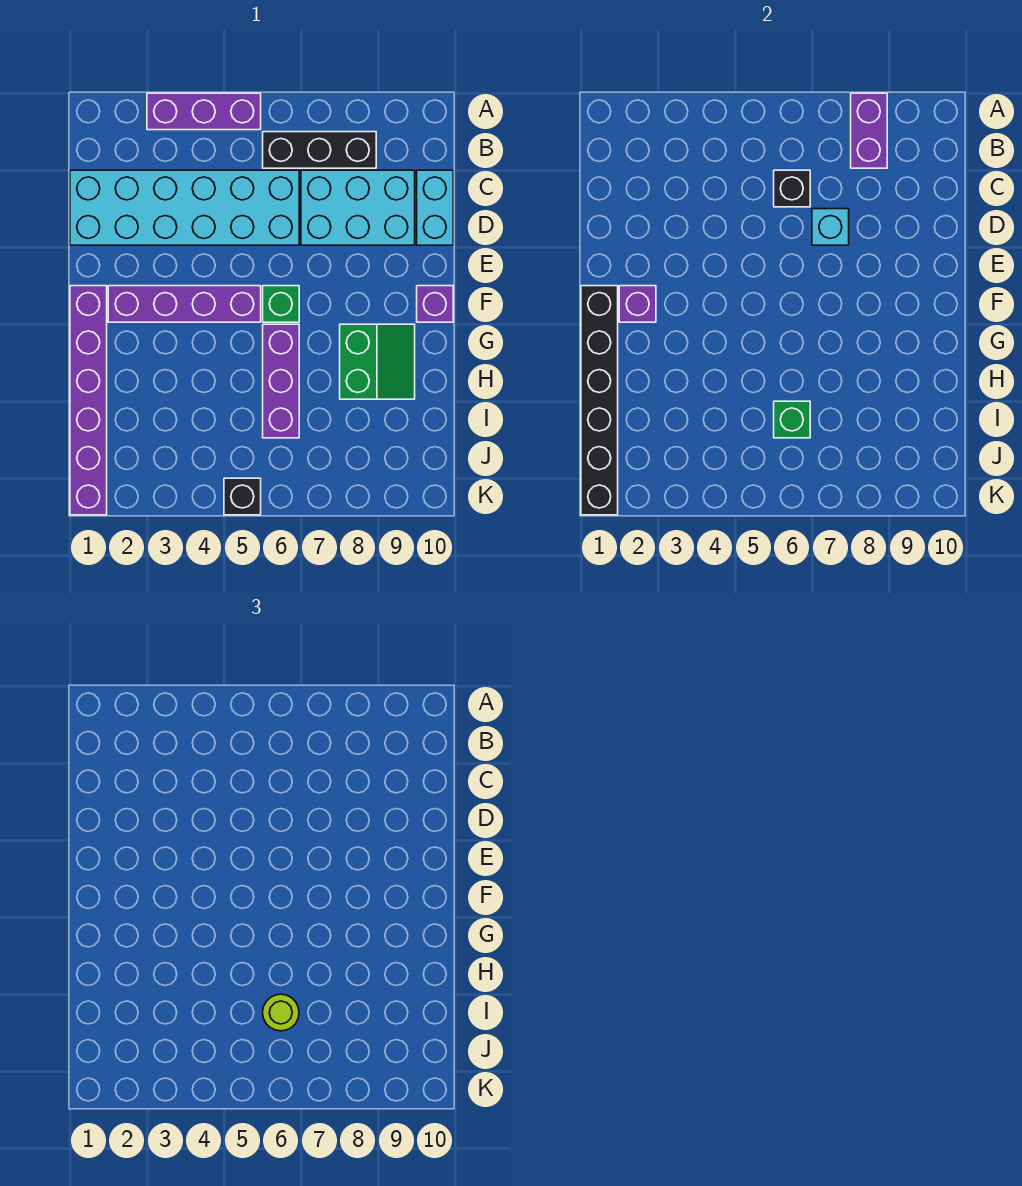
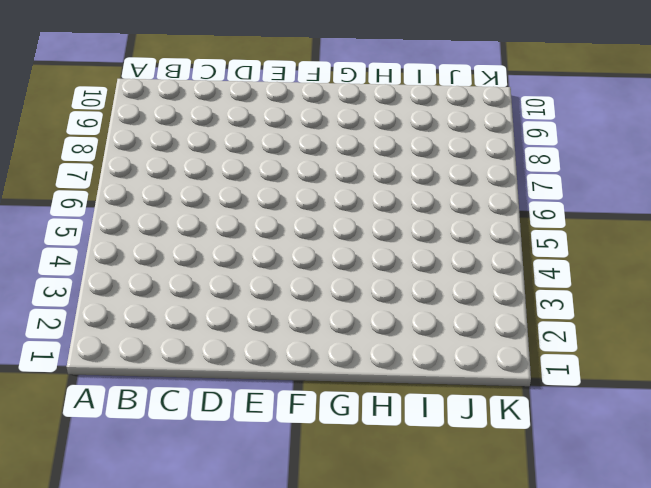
none -> purple 1x3 brick [147,93,261,130]
none -> black 1x3 brick [263,132,376,168]
none -> cyan 2x6 brick [70,170,299,245]

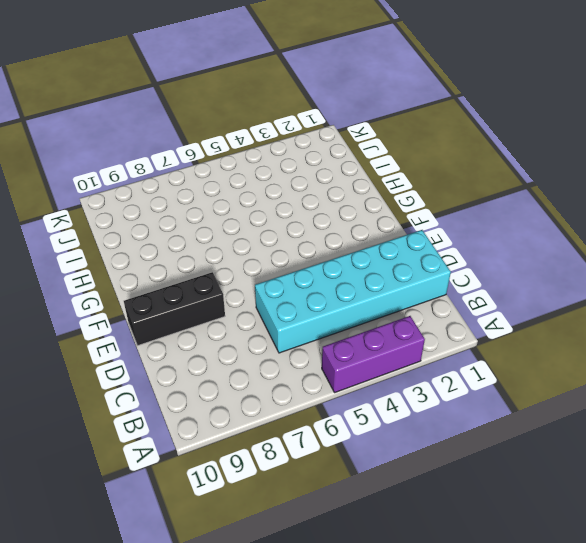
black 1x3 brick [124,272,225,346] -> black 1x3 brick moved to [263,132,376,168]
none -> cyan 2x3 brick [301,170,415,245]
none -> cyan 1x2 brick [417,170,453,245]
none -> purple 1x6 brick [70,286,107,515]

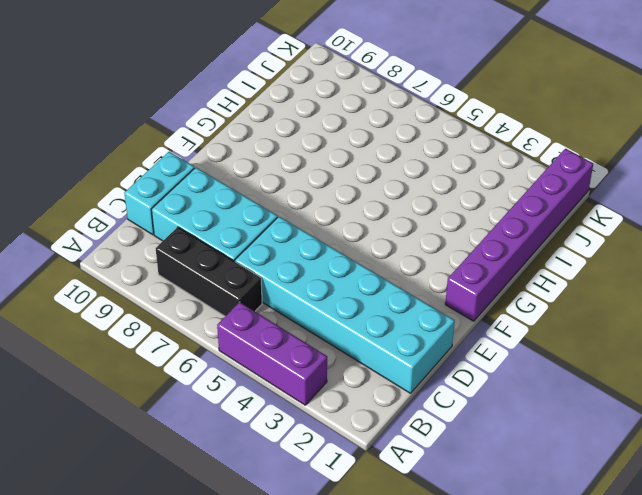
none -> purple 1x4 brick [108,286,261,322]
none -> green 1x1 brick [263,286,299,322]
none -> purple 1x1 brick [417,286,453,322]

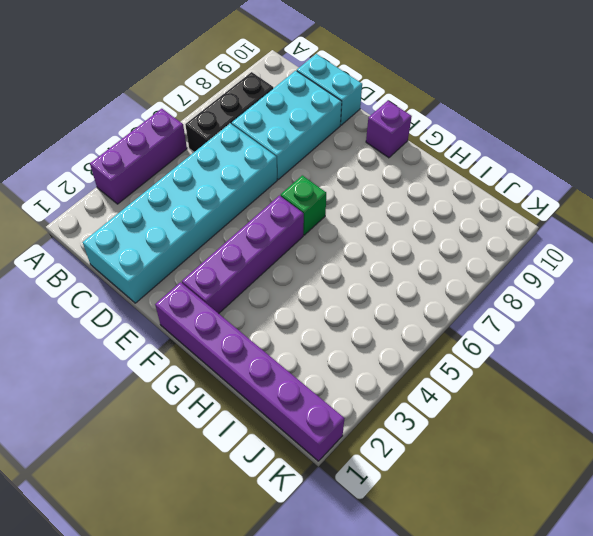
none -> purple 1x3 brick [263,324,299,438]
none -> green 2x2 slope [340,324,415,399]
none -> black 1x1 brick [224,478,261,515]

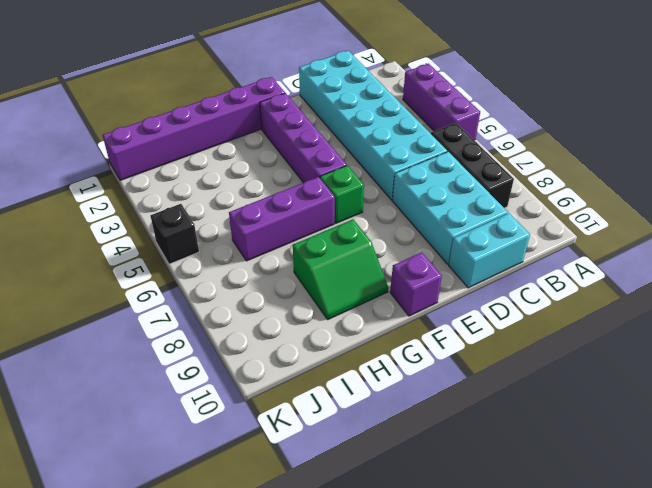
none -> purple 1x2 brick [851,93,887,168]
none -> black 1x1 brick [774,170,810,207]
none -> cyan 1x1 brick [812,209,849,245]

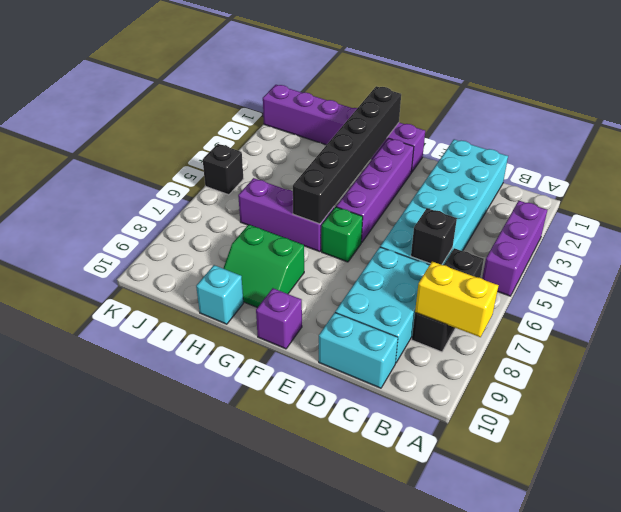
yellow 1x2 brick [415,262,499,337] -> purple 1x2 brick [851,93,887,168]
black 1x6 brick [293,86,401,224] -> black 1x6 brick turned to [581,286,618,515]
cyan 1x1 brick [196,265,243,324] -> cyan 1x1 brick moved to [812,209,849,245]
none -> purple 1x1 brick [619,286,656,322]
none -> green 1x1 brick [774,401,810,438]
none -> lime 1x1 round brick [263,994,299,1031]

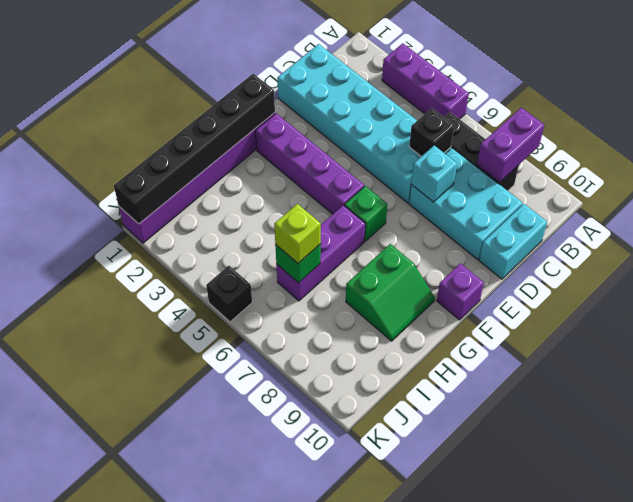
lime 1x1 brick [274,204,321,263] -> lime 1x1 round brick [263,994,299,1031]
none -> purple 1x1 brick [619,286,656,322]

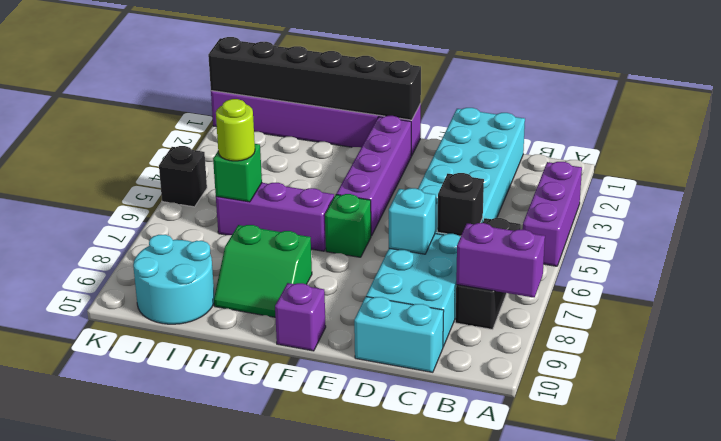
cyan 2x2 round brick [133,235,214,324] -> none
none -> purple 1x1 brick [619,286,656,322]

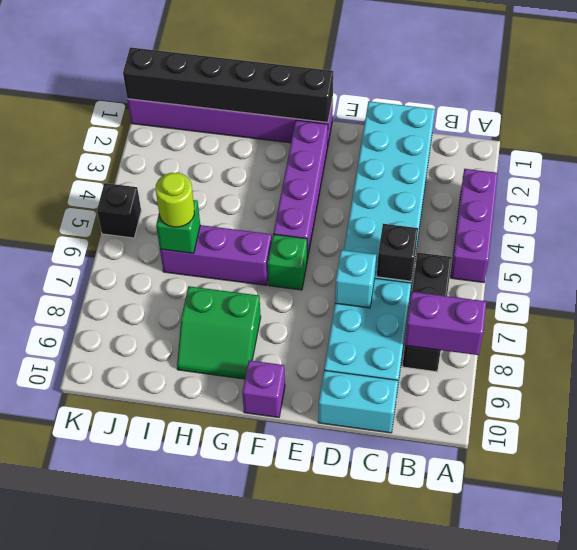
none -> purple 1x1 brick [619,286,656,322]

